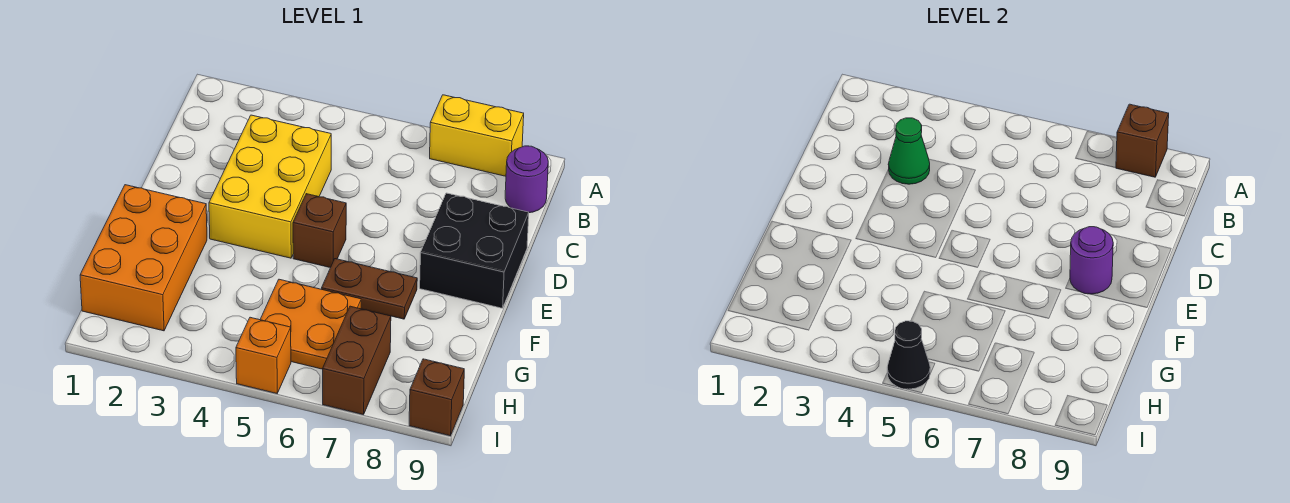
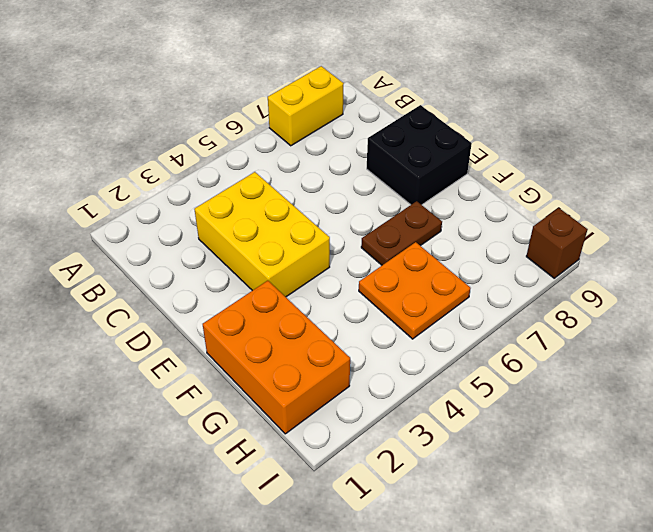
none -> purple 1x1 round brick [505,146,548,213]
none -> brown 1x1 brick [293,194,346,268]
none -> brown 1x2 brick [323,306,391,415]

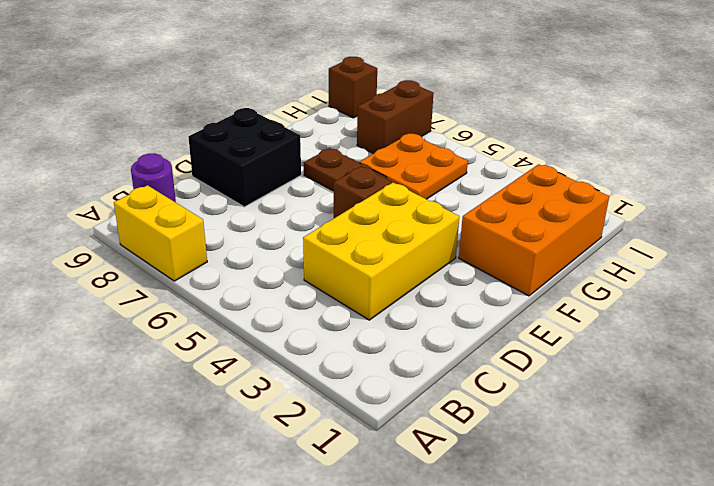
none -> orange 1x1 brick [236,317,291,393]
none -> brown 1x1 brick [1116,104,1169,177]
none -> green 1x1 cone [888,118,930,184]

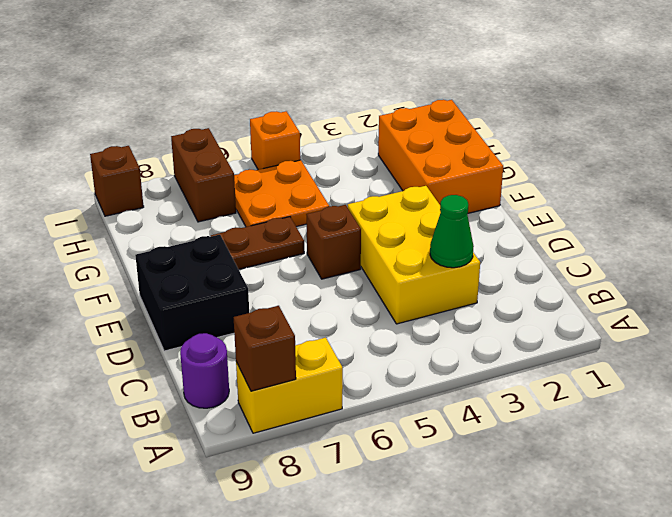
none -> purple 1x1 round brick [1070,227,1113,294]
none -> black 1x1 cone [887,321,930,389]

